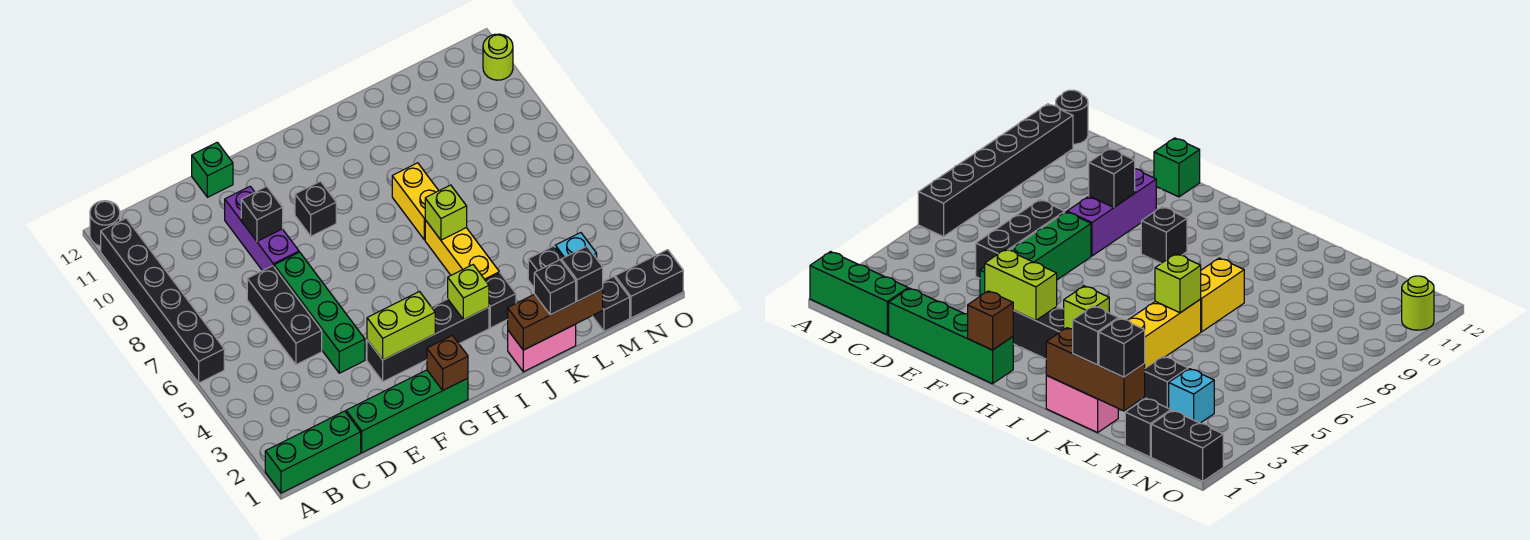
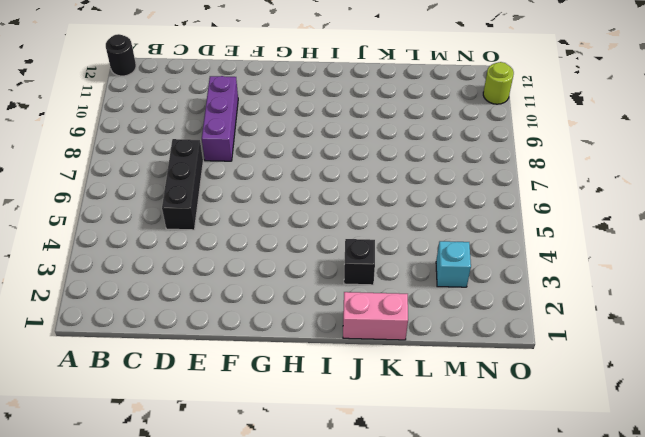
none -> green 1x3 brick [265,411,361,493]
none -> black 1x6 brick [101,218,224,383]
none -> green 1x4 brick [346,370,468,453]

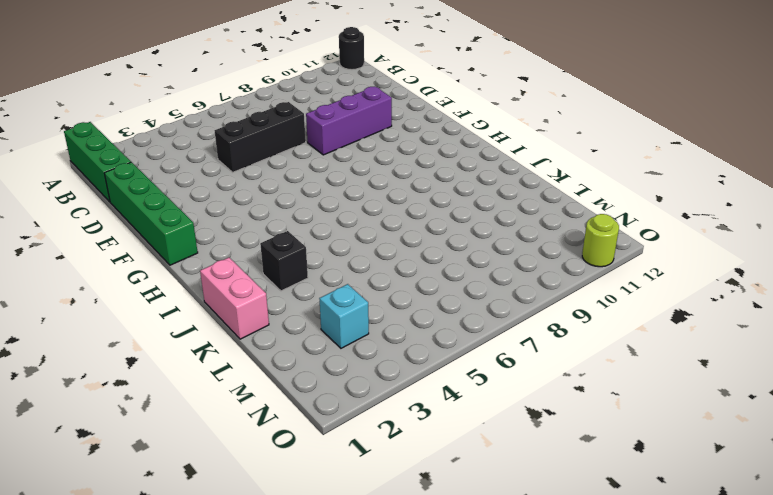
none -> black 1x6 brick [101,218,224,383]
none -> green 1x4 brick [274,252,365,373]
none -> green 1x1 brick [192,142,233,197]

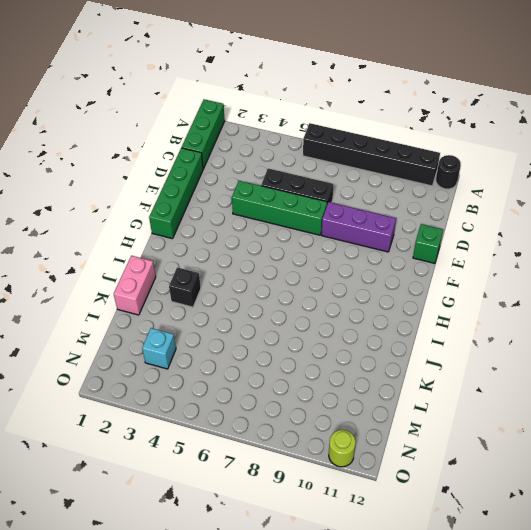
none -> black 1x4 brick [367,299,489,382]
none -> black 1x1 brick [295,181,336,236]
none -> yellow 1x3 brick [425,220,499,280]

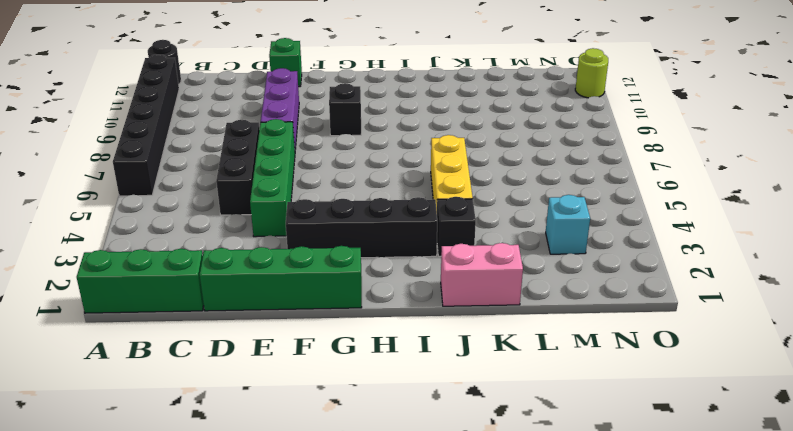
none -> yellow 1x2 brick [392,163,439,240]
none -> black 1x1 brick [528,246,563,287]
none -> black 1x1 brick [593,277,630,331]

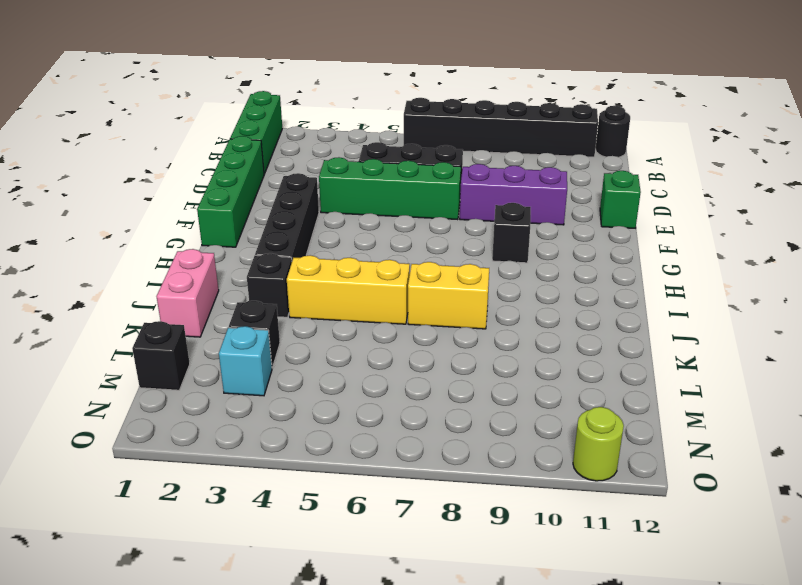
none -> black 1x2 brick [615,250,683,318]
none -> black 1x1 brick [241,186,283,241]
none -> lime 1x2 brick [367,292,435,360]

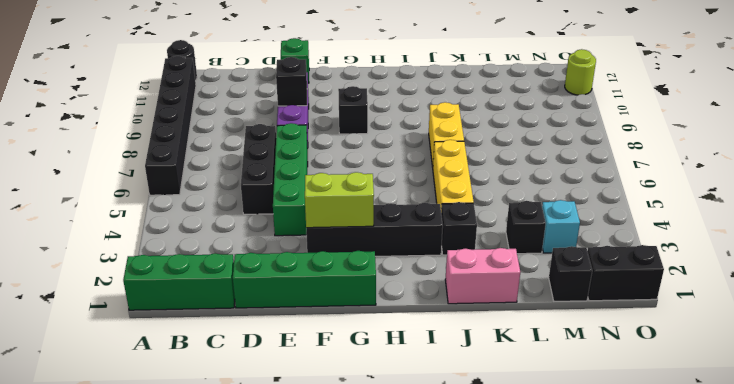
none -> brown 1x1 brick [427,335,468,390]
none -> lime 1x1 brick [448,265,489,320]
none -> brown 1x3 brick [508,289,603,350]

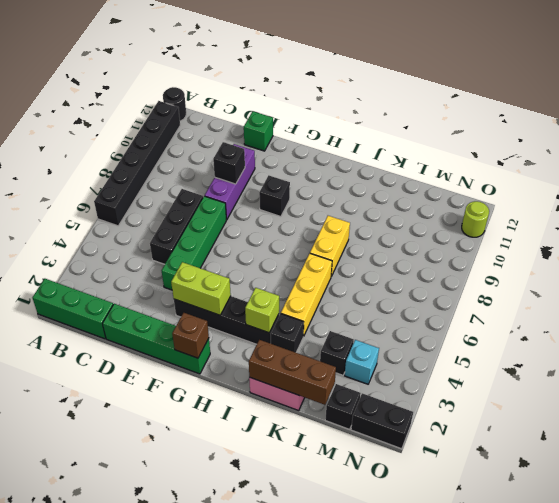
none -> lime 1x1 brick [425,185,467,240]
none -> black 1x1 brick [534,260,576,315]
none -> black 1x1 brick [561,246,603,301]

